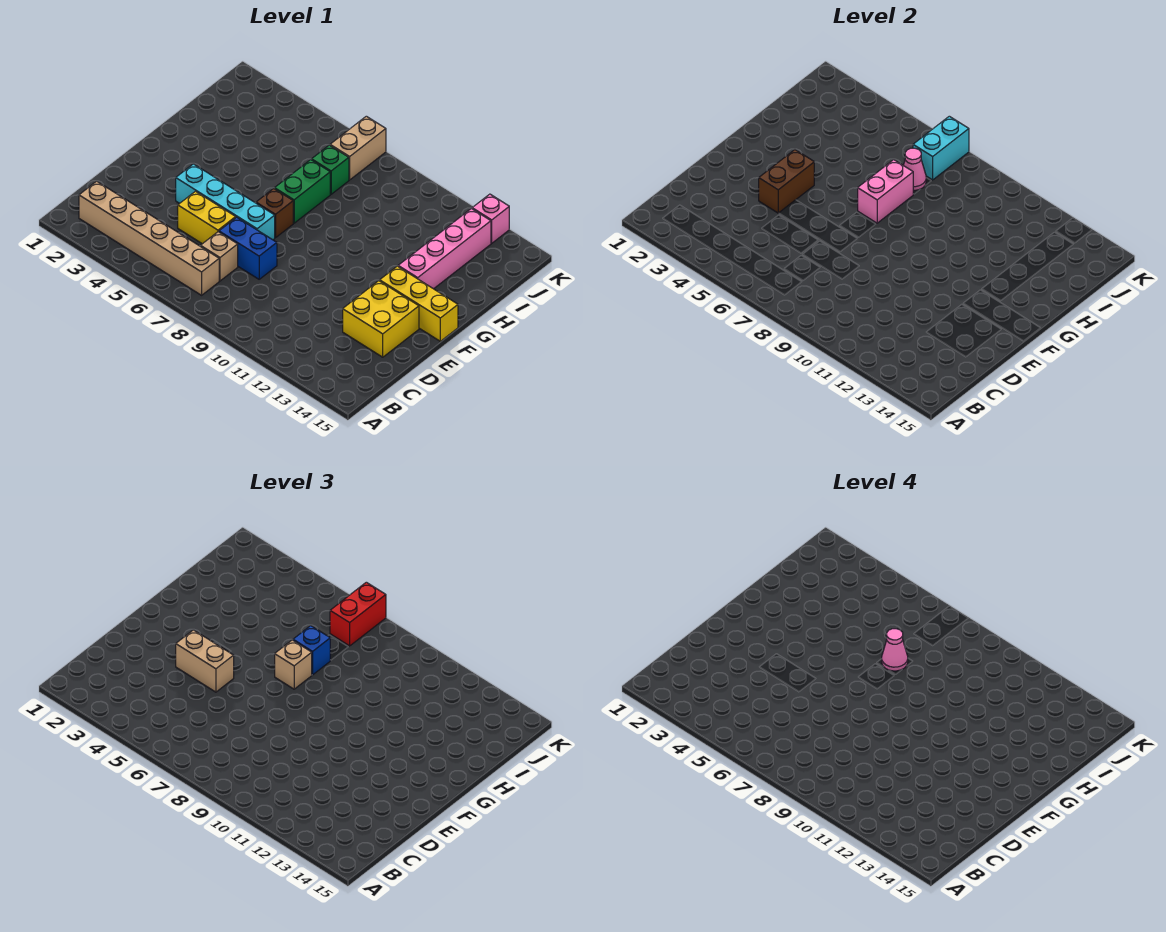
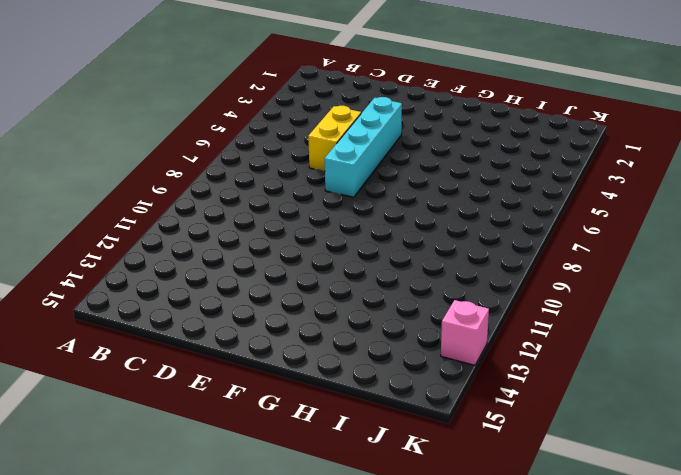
none -> tan 1x6 brick [79,181,219,295]
none -> tan 1x1 brick [201,232,238,281]
none -> blue 1x2 brick [219,217,277,279]

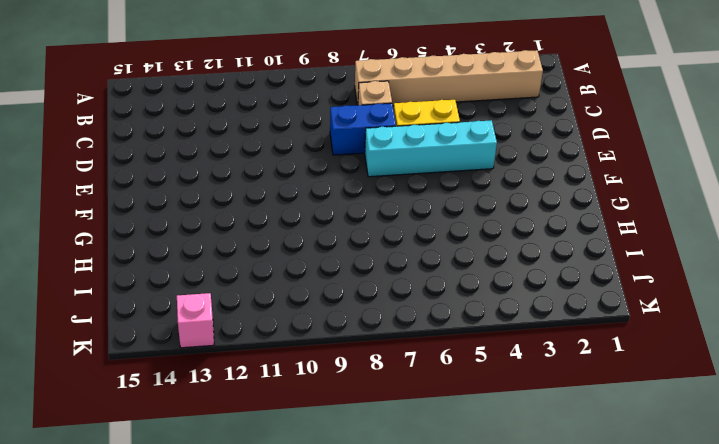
none -> yellow 2x2 brick [343,281,419,357]
none -> brown 1x1 brick [256,188,293,238]
none -> yellow 1x3 brick [380,266,458,341]

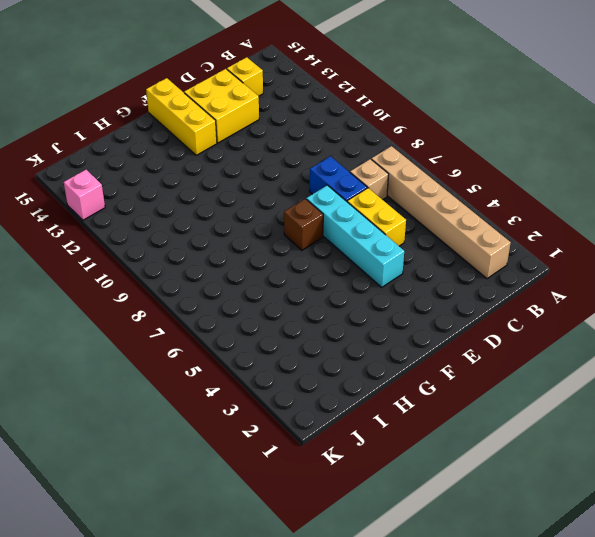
yellow 1x1 brick [227,57,263,96] -> none
none -> green 1x2 brick [275,160,330,223]
none -> pink 1x4 brick [398,209,491,289]
none -> green 1x1 brick [312,145,349,194]

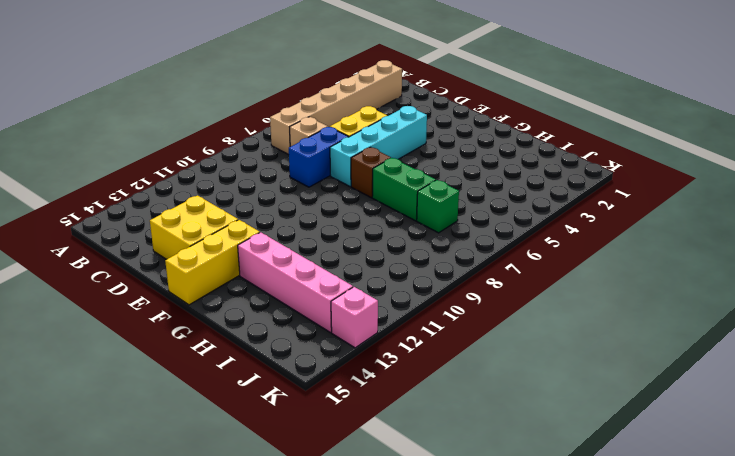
none -> tan 1x2 brick [330,116,386,180]
none -> brown 1x2 brick [759,150,814,213]
none -> pink 1x2 brick [858,160,913,223]

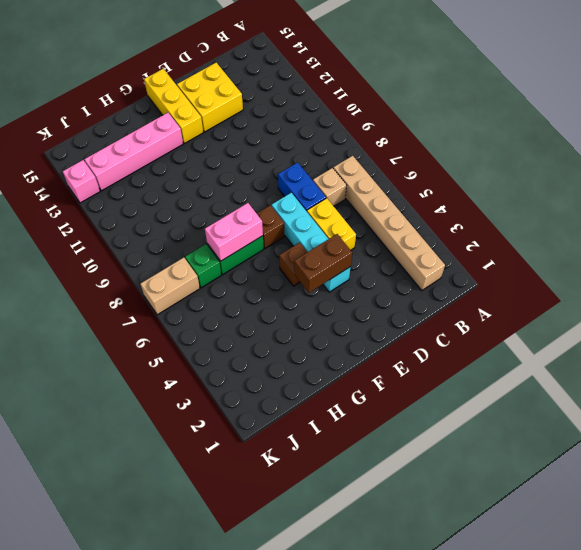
brown 1x1 brick [279,243,307,286] -> none
none -> pink 1x1 cone [903,148,926,190]
none -> cyan 1x2 brick [913,116,969,180]
none -> tan 1x2 brick [176,630,234,692]

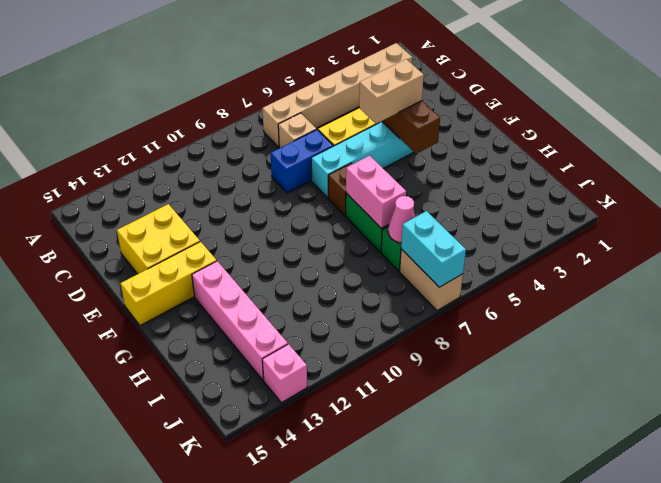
none -> tan 1x1 brick [275,640,312,689]
none -> blue 1x1 brick [293,626,330,675]
none -> red 1x2 brick [330,582,386,646]

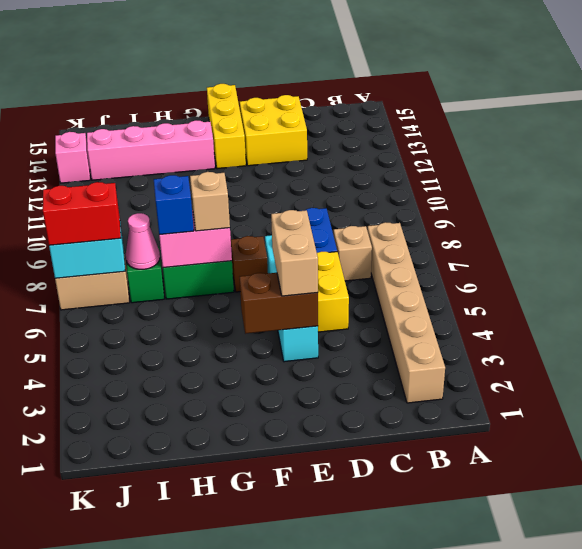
none -> pink 1x1 cone [882,629,908,671]

